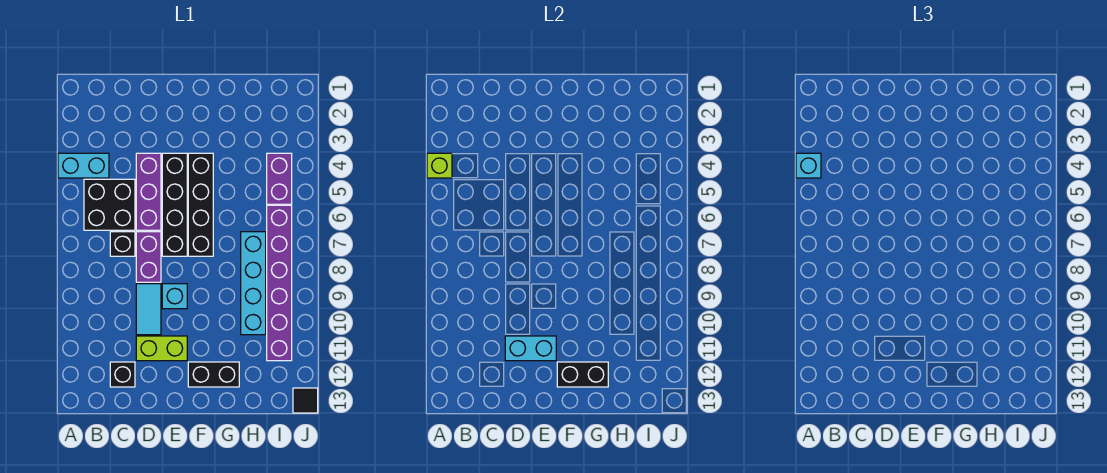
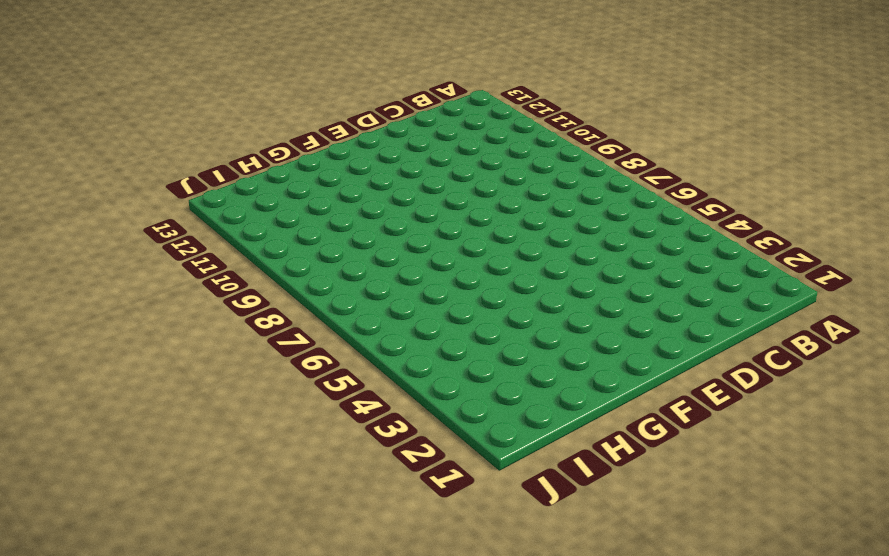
none -> cyan 1x2 brick [58,153,109,178]
none -> black 2x2 brick [84,179,135,230]
none -> black 1x1 brick [110,232,135,256]

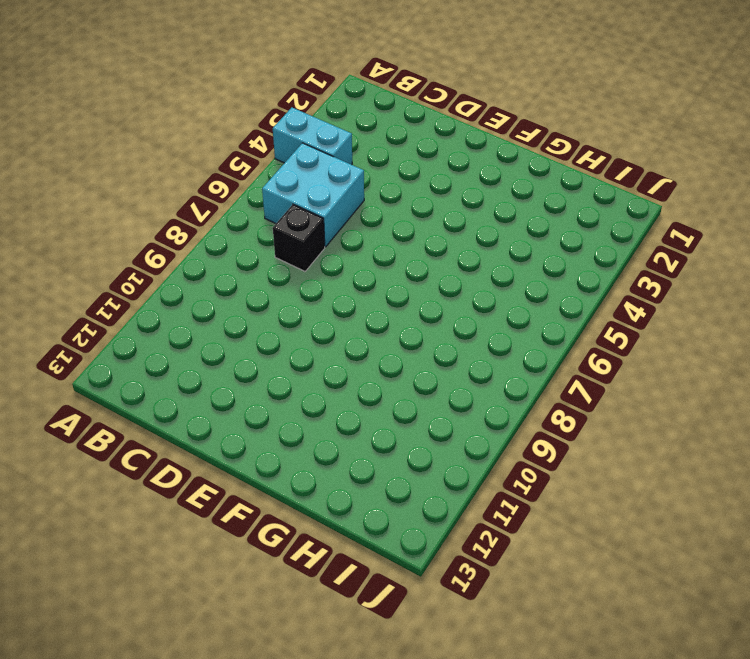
cyan 2x2 brick [262,143,364,247] -> black 2x2 brick [84,179,135,230]
none -> black 1x1 brick [110,362,135,387]
none -> purple 1x3 brick [136,153,161,230]
none -> purple 1x2 brick [136,232,161,282]

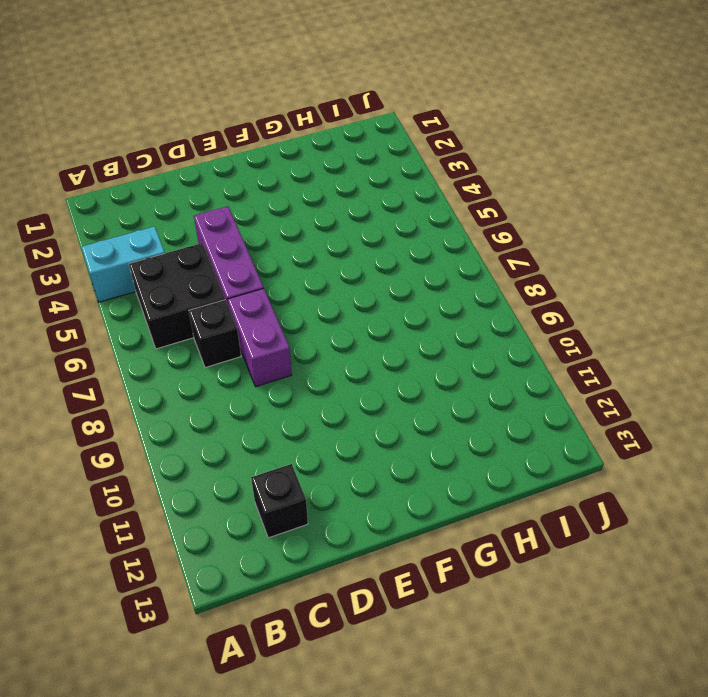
none -> cyan 1x2 tile [136,284,161,335]
none -> lime 1x2 brick [136,336,187,361]
none -> black 1x4 brick [162,153,187,256]

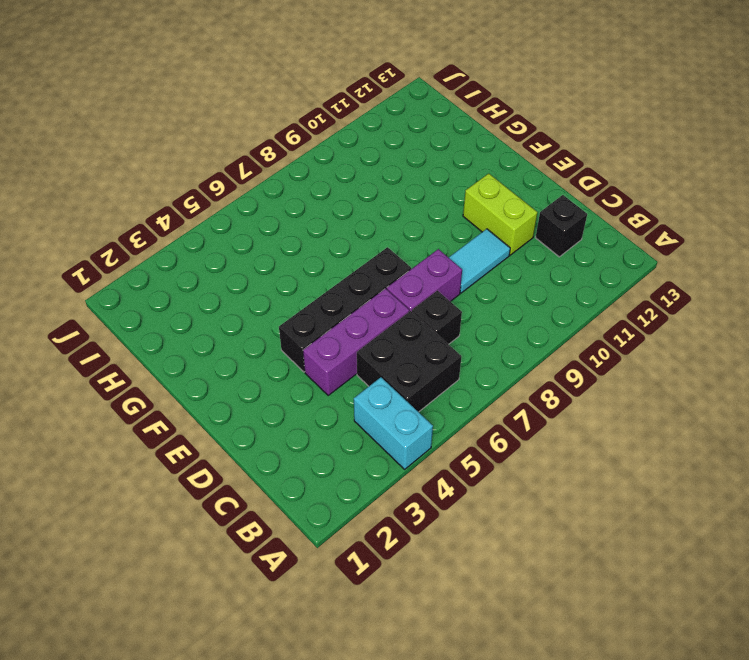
none -> cyan 1x1 brick [162,284,187,309]
none -> black 1x4 brick [188,153,213,256]
none -> black 1x2 brick [188,362,239,387]

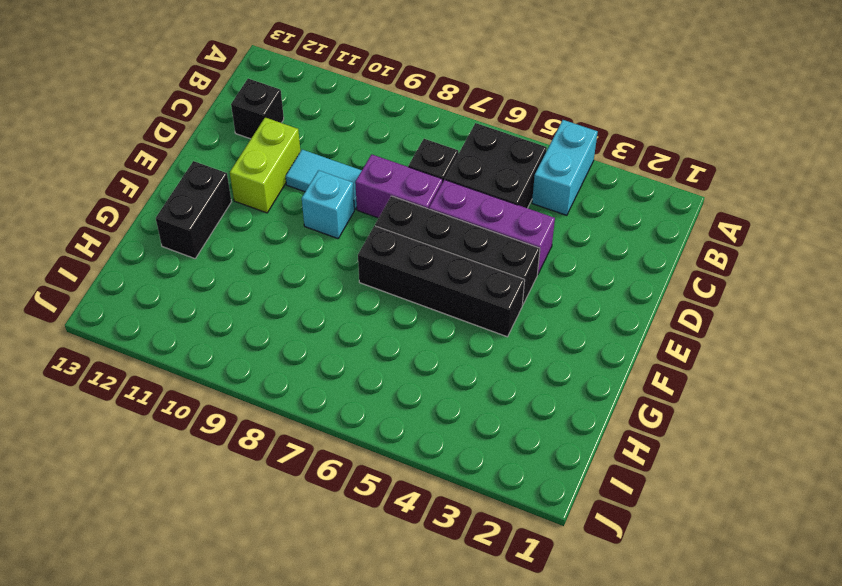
none -> cyan 1x4 brick [241,232,266,335]
none -> purple 1x2 brick [267,153,292,204]
none -> purple 1x6 brick [267,205,292,361]

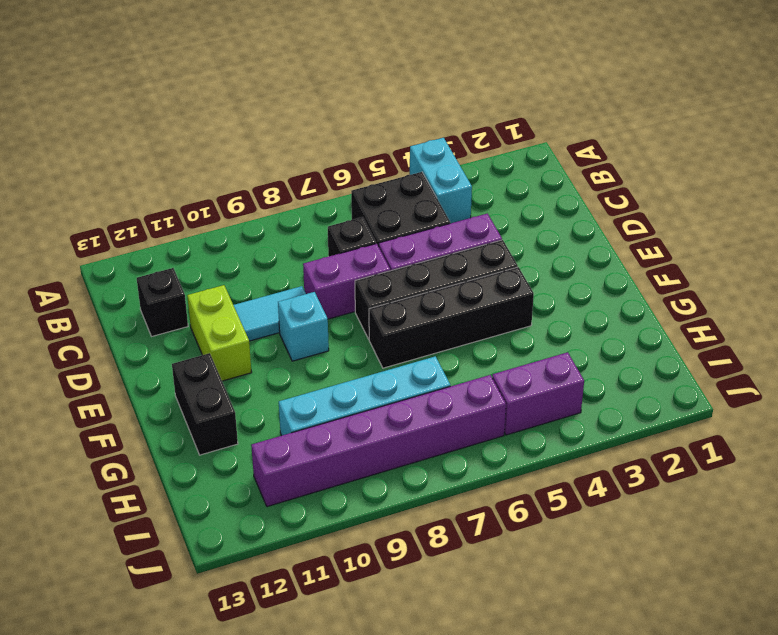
none -> black 1x1 tile [293,388,318,413]
none -> lime 1x1 brick [427,153,452,178]
none -> cyan 1x2 brick [505,336,556,361]

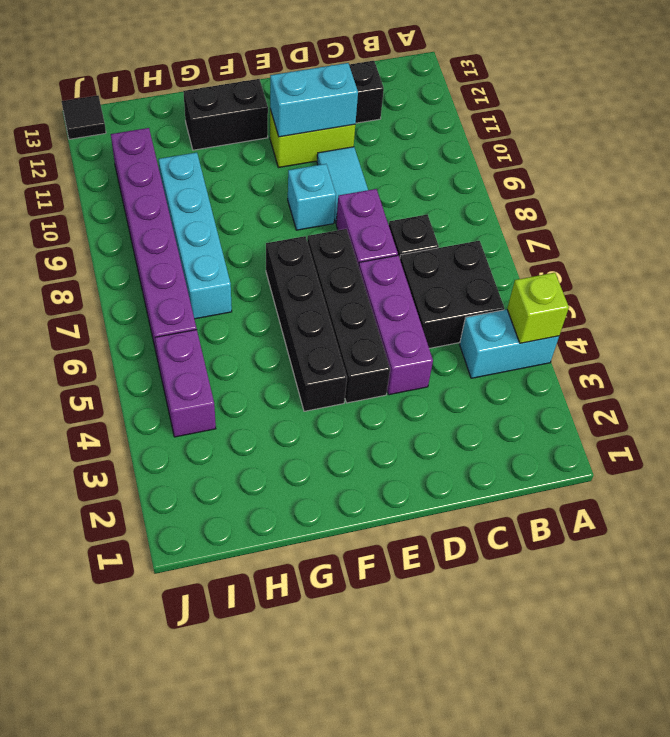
none -> black 1x2 brick [557,362,608,387]
none -> cyan 1x1 brick [796,153,821,178]

